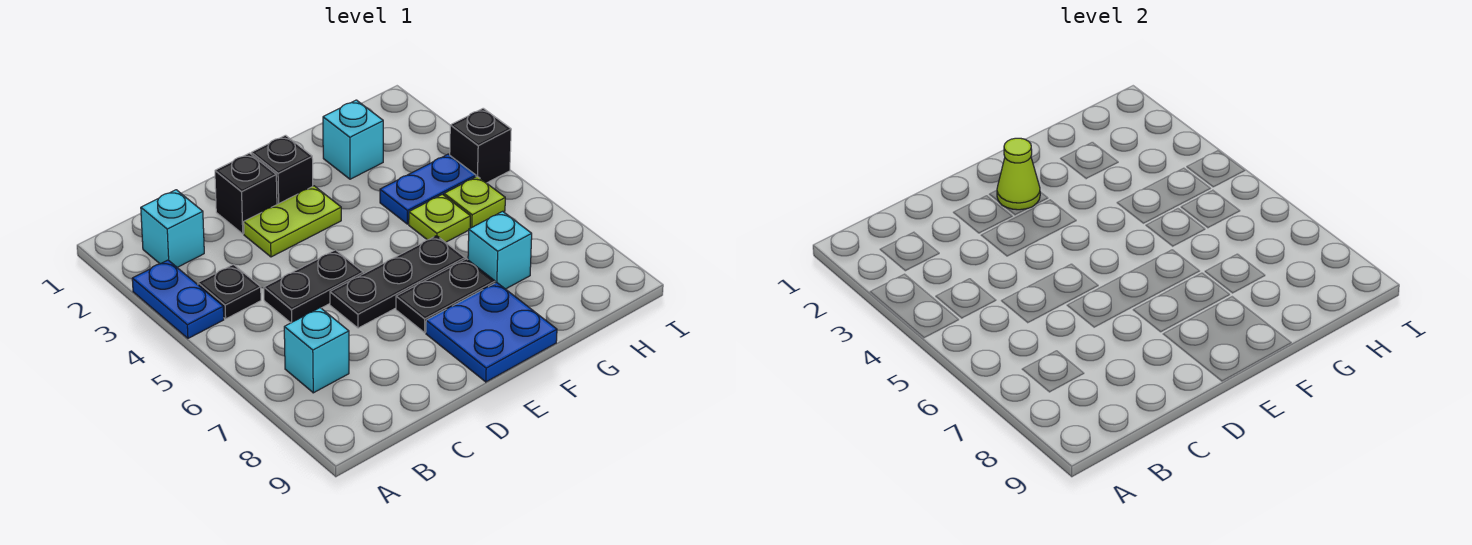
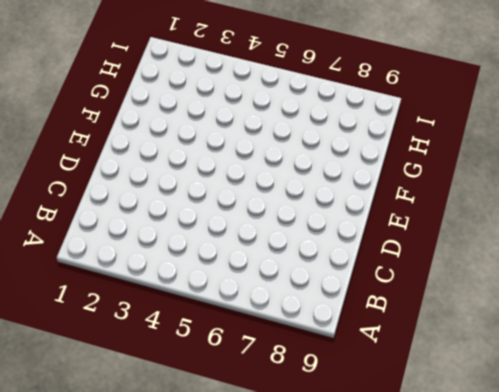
none -> blue 1x2 plate [132,260,224,338]
none -> cyan 1x1 brick [141,190,204,268]
none -> black 1x1 plate [198,264,261,319]

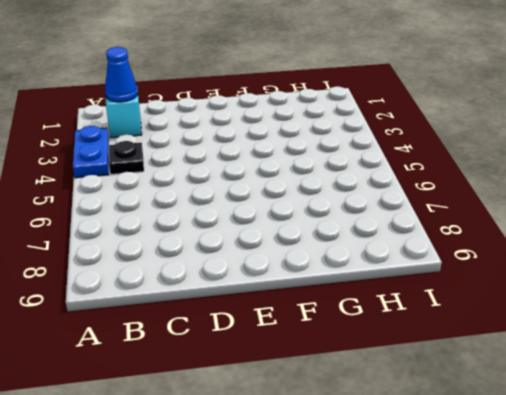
blue 1x1 cone [105,47,138,102] -> none
none -> cyan 1x1 brick [284,308,349,393]
none -> black 1x2 plate [264,250,363,323]
none -> black 1x1 brick [215,153,277,234]

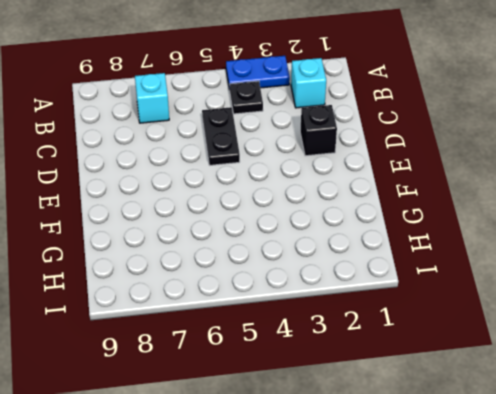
none -> lime 1x2 plate [244,186,341,257]
none -> black 1x3 plate [330,236,465,328]
none -> black 1x1 brick [251,135,313,204]

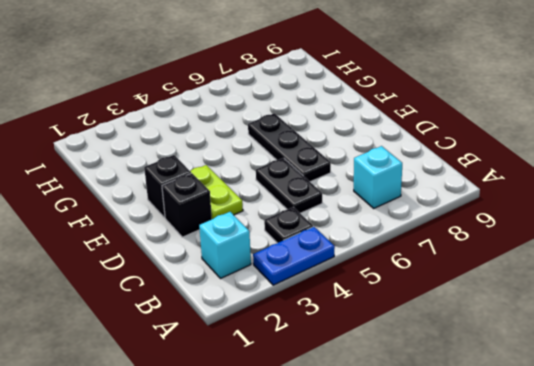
none -> black 1x2 plate [396,259,495,333]
none -> blue 2x2 plate [426,282,557,382]
none -> cyan 1x1 brick [323,100,383,179]

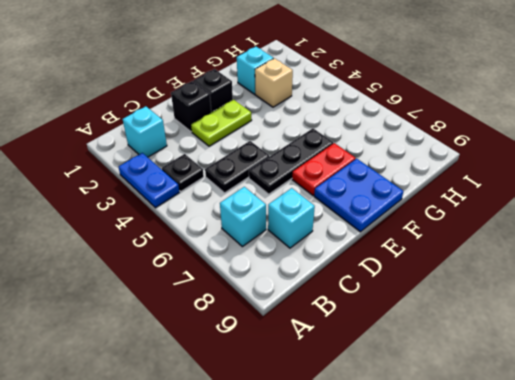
cyan 1x1 brick [268,188,315,248] -> cyan 1x1 brick moved to [468,211,532,289]
red 1x2 plate [292,143,356,195] -> black 1x2 plate [396,259,495,333]
tan 1x1 brick [255,58,293,107] -> none
none -> blue 1x2 plate [380,154,476,224]
none -> lime 1x1 plate [409,194,470,242]
none -> lime 1x1 plate [444,176,505,228]

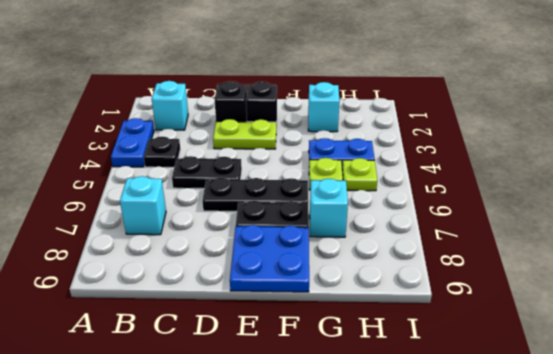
none -> black 1x1 brick [450,108,511,183]
none -> lime 1x1 cone [997,138,1040,210]

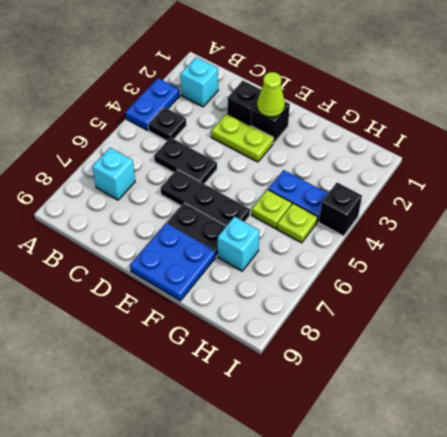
none -> cyan 1x1 brick [323,100,383,179]

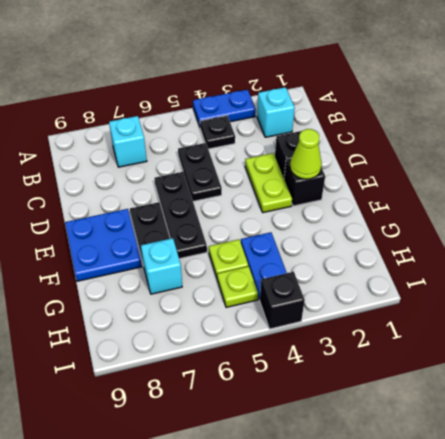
none -> cyan 1x1 brick [323,100,383,179]

